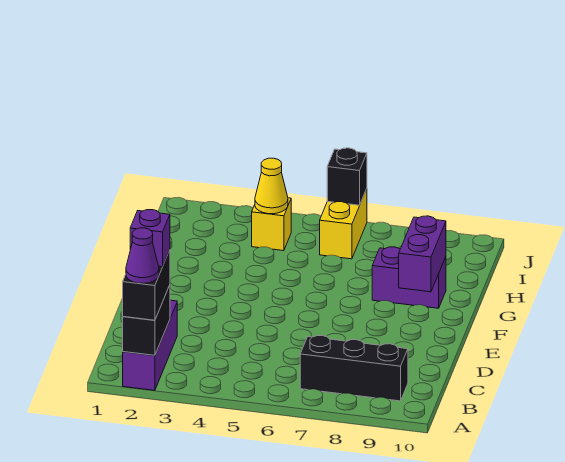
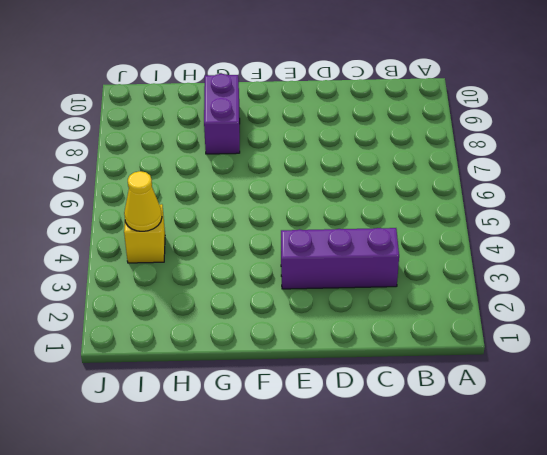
purple 1x3 brick [281,228,399,289] -> purple 1x3 brick moved to [123,300,177,390]
none -> black 1x3 brick [300,336,408,401]
none -> yellow 1x2 brick [320,189,367,259]
none -> black 1x2 brick [123,285,170,355]

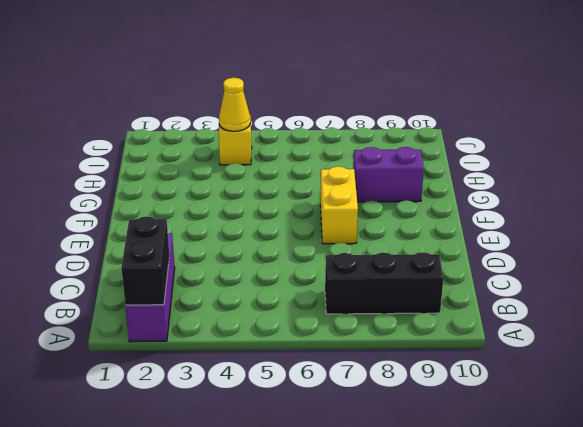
yellow 1x2 brick [320,166,358,244] -> yellow 1x2 brick moved to [320,189,367,259]
none -> purple 1x2 brick [399,216,446,292]
none -> black 1x1 brick [327,148,367,205]
none -> black 1x2 brick [123,250,170,320]

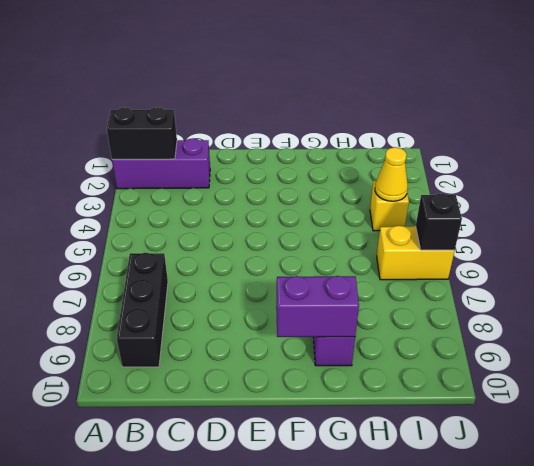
none -> black 1x2 brick [123,250,170,320]
none -> purple 1x1 cone [126,228,159,284]
none -> purple 1x1 brick [130,210,170,267]

